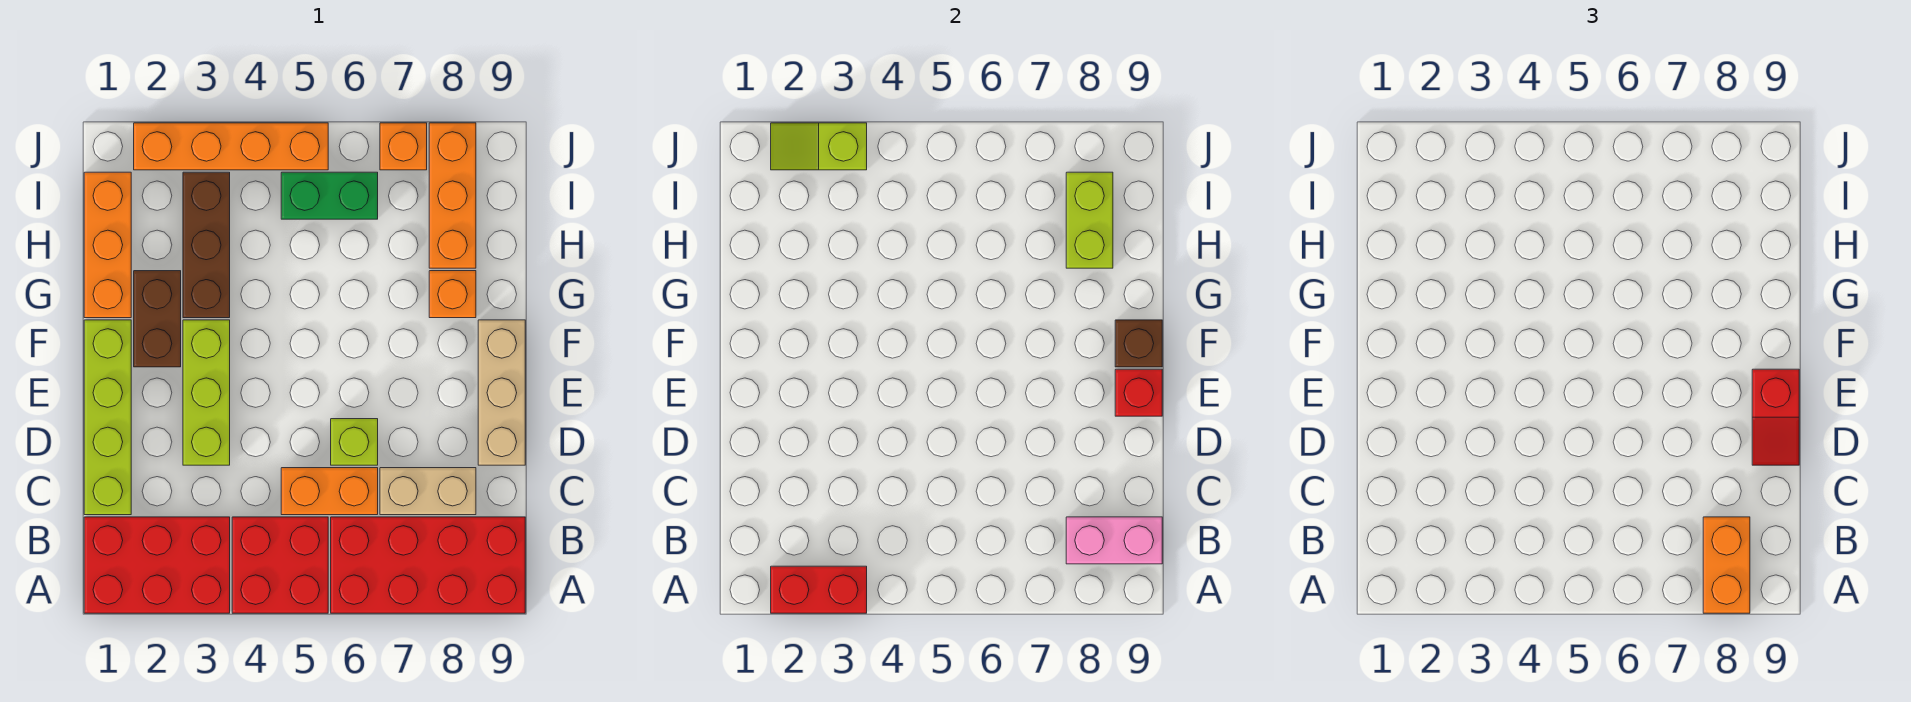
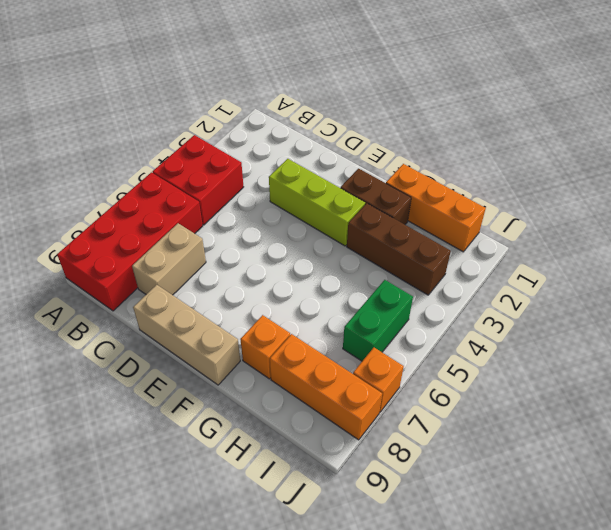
none -> red 2x3 brick [84,517,230,613]
none -> lime 1x4 brick [84,320,131,515]
none -> orange 1x2 brick [281,468,378,515]

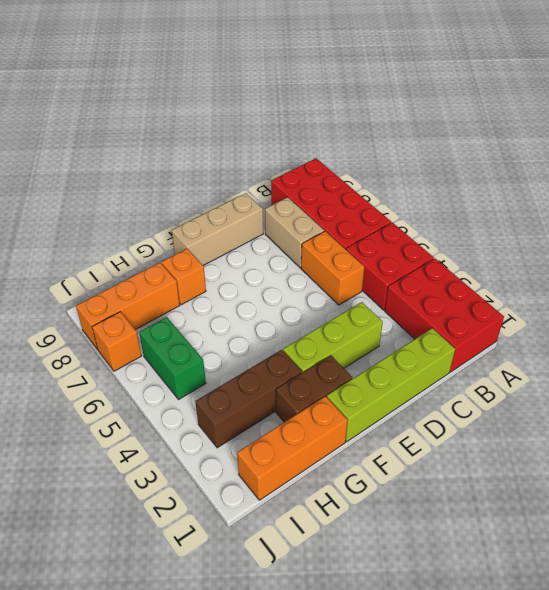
none -> lime 1x1 brick [331,419,378,465]
none -> orange 1x4 brick [134,123,328,170]
none -> red 1x2 brick [771,566,867,613]

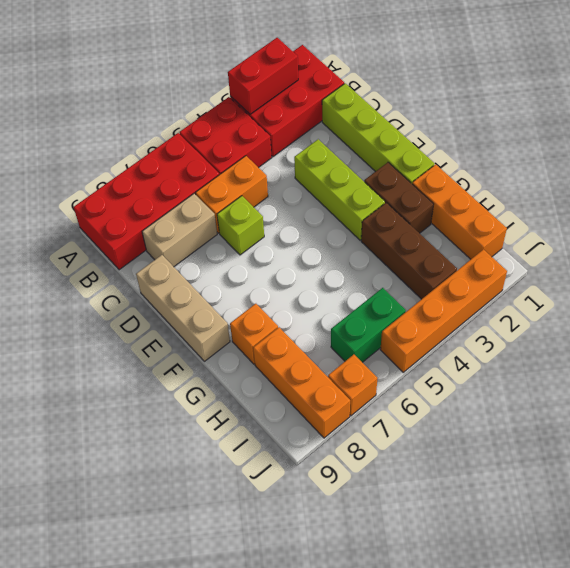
none -> pink 1x2 brick [1066,517,1162,564]
none -> red 1x1 brick [1115,369,1162,416]
none -> brown 1x1 brick [1115,320,1162,367]

